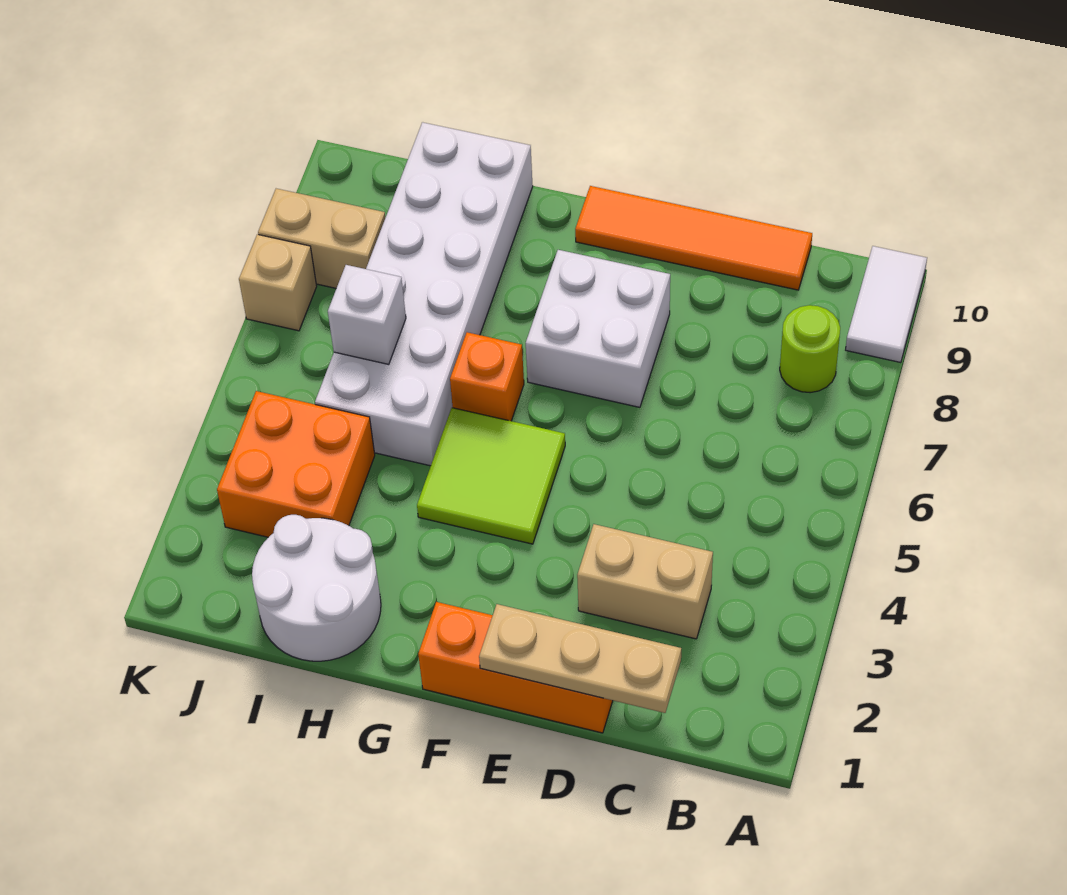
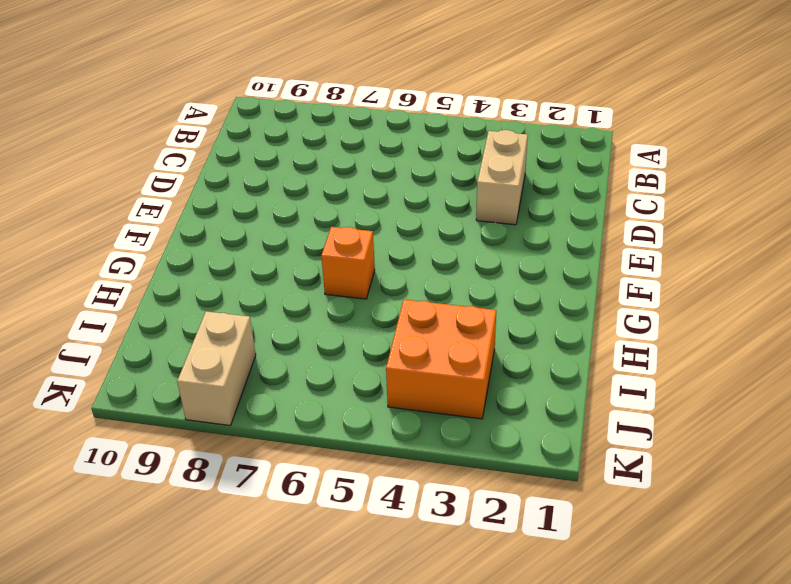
none -> white 1x2 tile [846,246,927,363]
none -> lime 1x1 round brick [780,305,840,393]
none -> orange 1x4 tile [575,186,812,290]

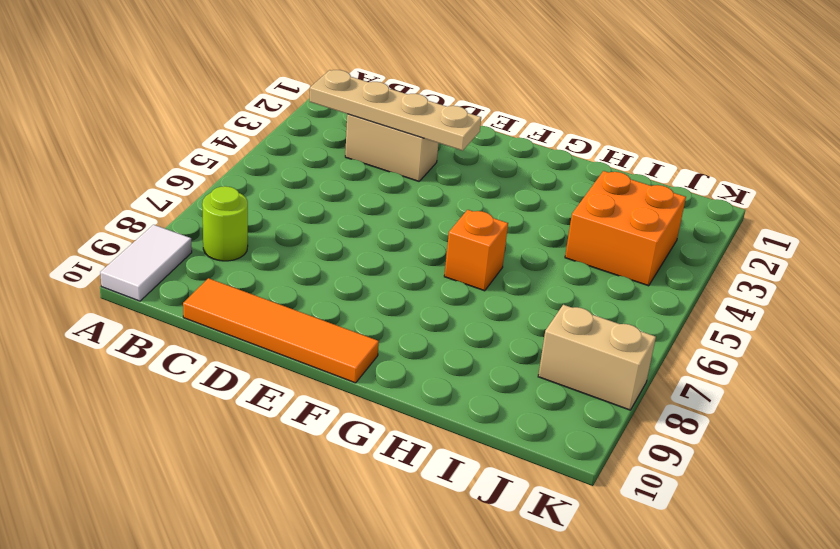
tan 1x4 plate [310,70,481,151] -> none
none -> orange 1x3 brick [418,602,613,733]
none -> white 2x2 brick [526,250,670,407]
none -> lime 2x2 tile [417,408,565,544]

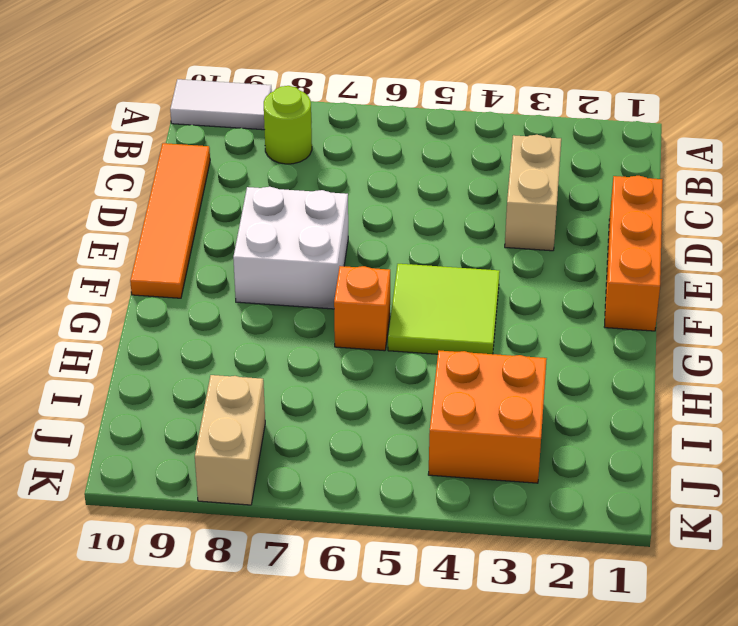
none -> white 2x2 round brick [252,515,381,661]
none -> white 2x6 brick [315,122,533,466]
none -> tan 1x1 brick [239,234,317,331]

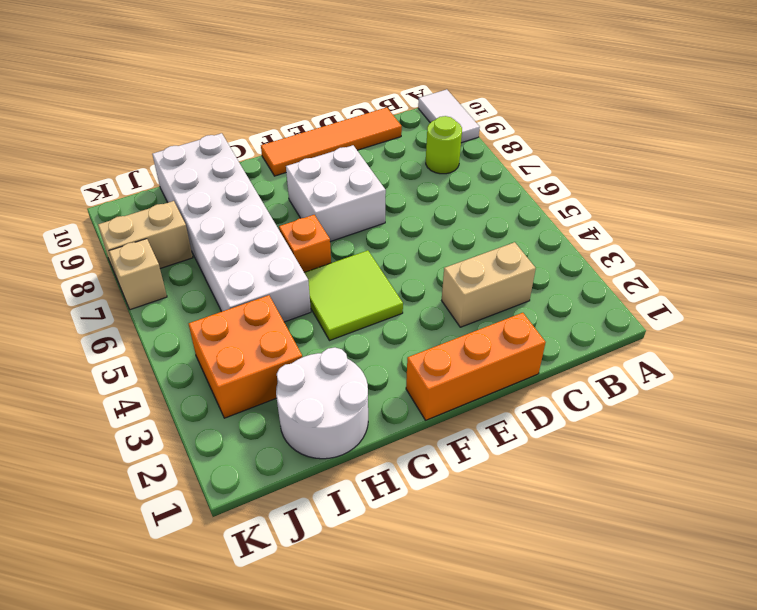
none -> tan 1x3 plate [479,604,681,713]
none -> white 1x1 brick [328,265,406,364]

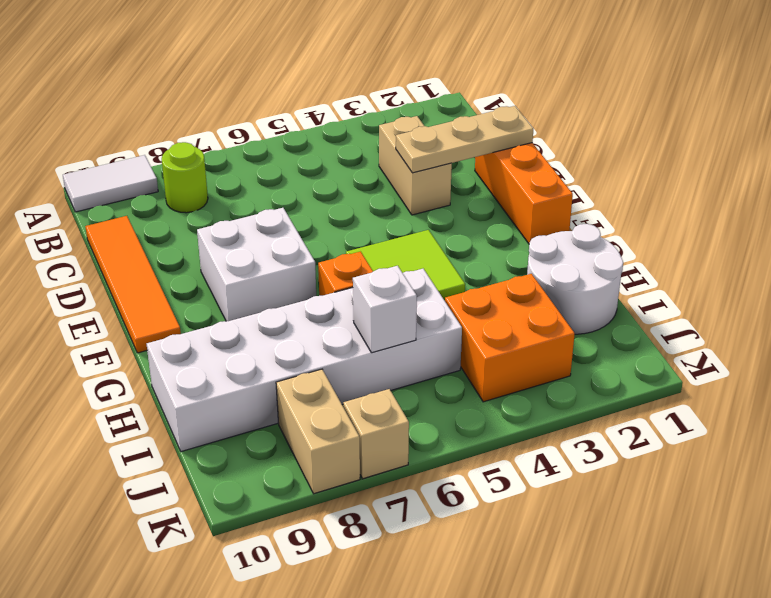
tan 1x3 plate [396,106,533,173] -> tan 1x3 plate turned to [479,604,681,713]

